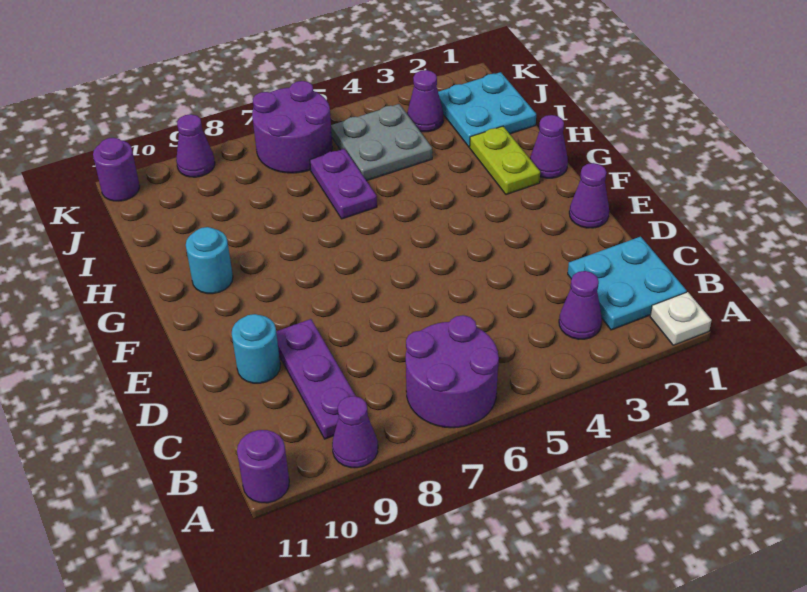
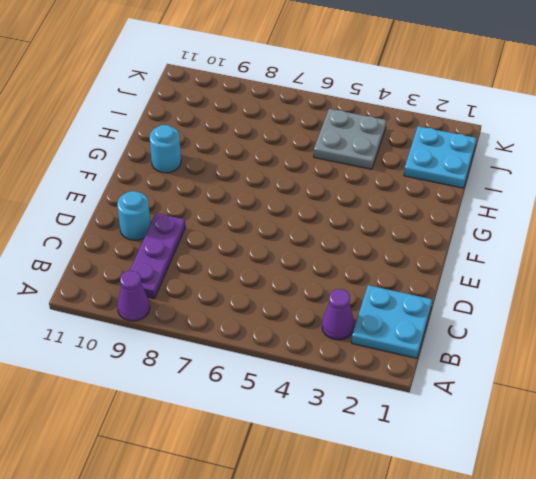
none -> white 1x1 plate [650,292,712,345]
none -> purple 2x2 round brick [406,315,499,428]
none -> purple 1x1 round brick [237,430,289,503]

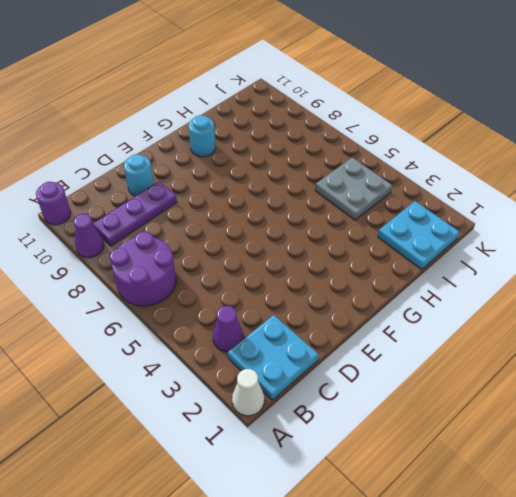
white 1x1 cone [232,369,264,416] -> white 1x1 plate [650,292,712,345]
none -> purple 1x1 cone [569,163,609,228]
none -> purple 1x1 cone [530,115,568,178]
none -> lime 1x2 plate [470,126,540,195]

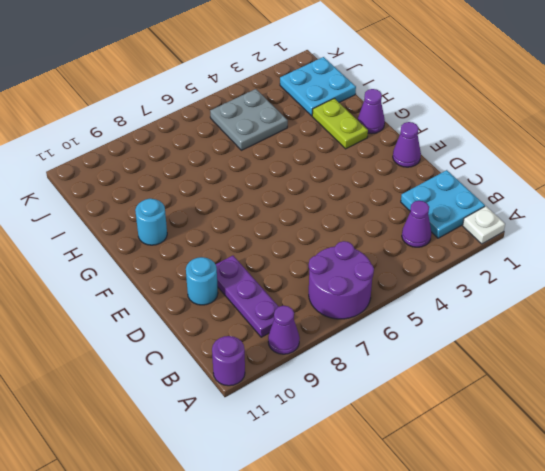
none -> purple 1x2 plate [310,149,377,219]
none -> purple 1x1 cone [407,70,443,132]
none -> purple 2x2 round brick [252,81,332,173]

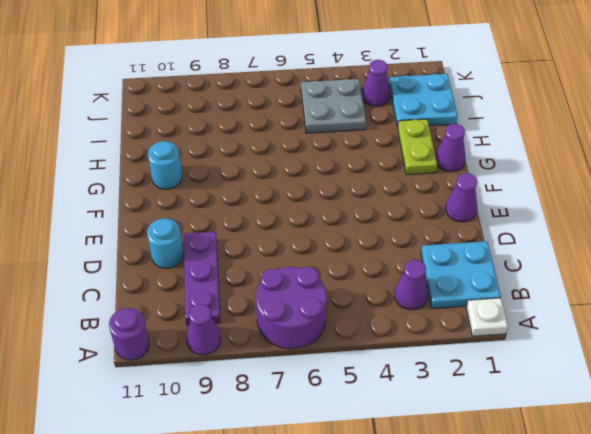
none -> purple 1x2 plate [310,149,377,219]
none -> purple 2x2 round brick [252,81,332,173]
none -> purple 1x1 cone [176,114,215,177]

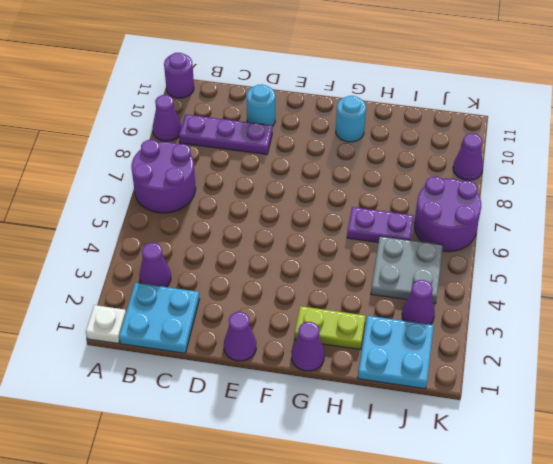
none -> purple 1x1 round brick [93,138,140,201]

